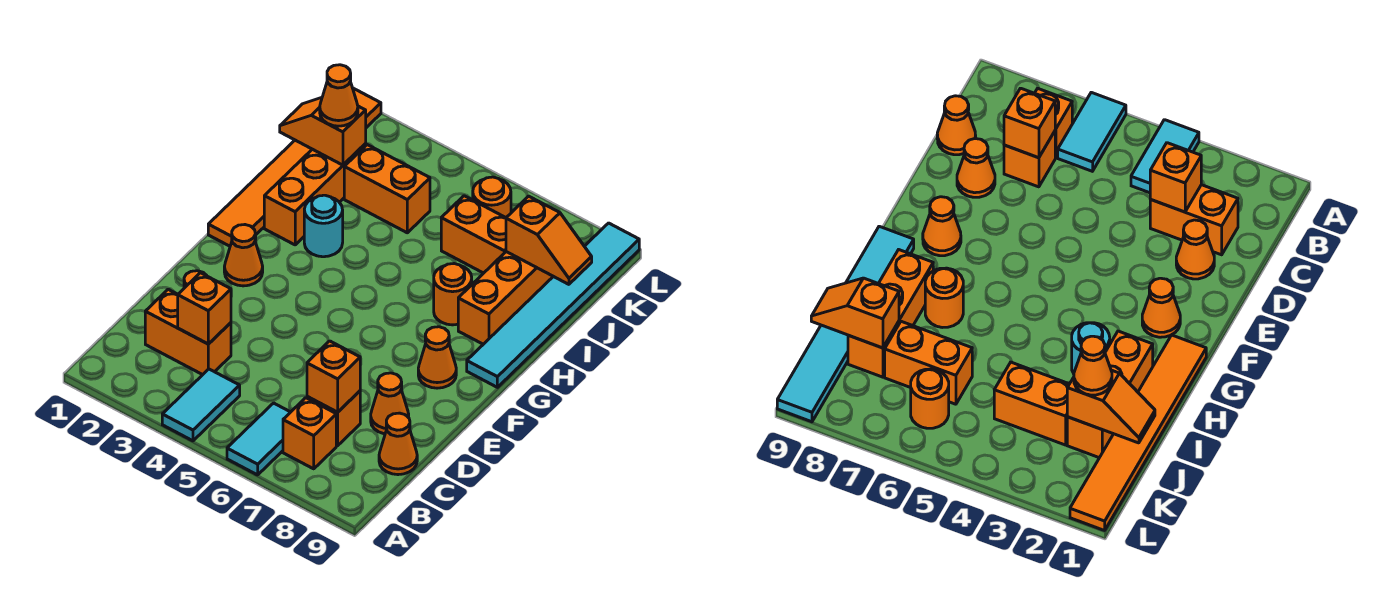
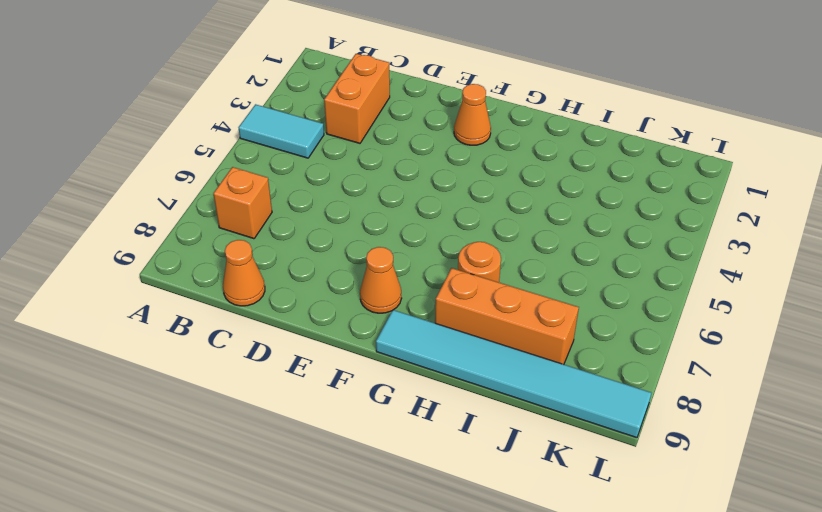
none -> cyan 1x2 tile [227,403,290,475]
none -> orange 1x1 brick [307,391,360,446]
none -> orange 1x1 cone [1176,220,1214,279]

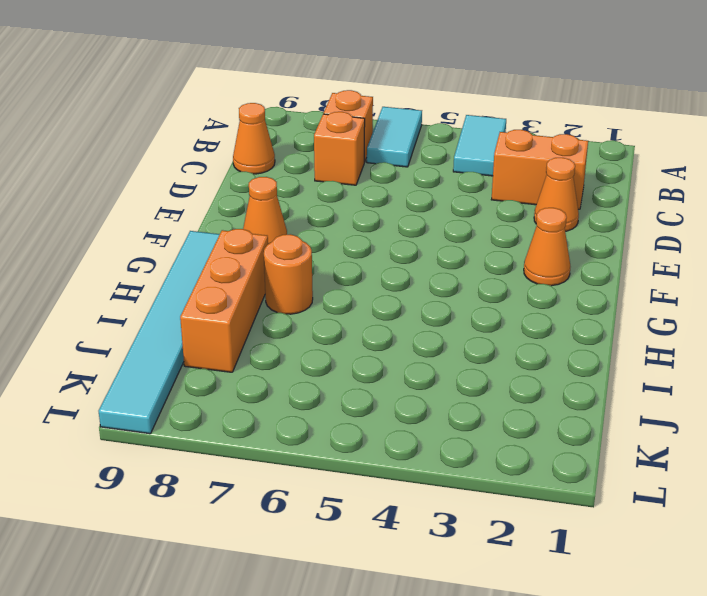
none -> orange 1x1 cone [371,373,409,434]
none -> orange 1x6 tile [208,88,381,246]
none -> orange 1x3 brick [264,144,366,245]

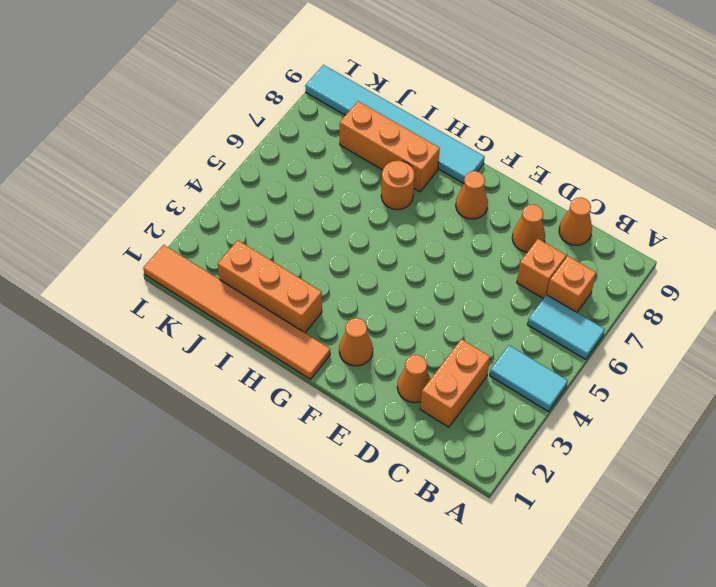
none -> cyan 1x1 round brick [304,195,343,257]
none -> orange 1x2 brick [344,145,430,233]
none -> orange 1x2 brick [441,196,506,273]

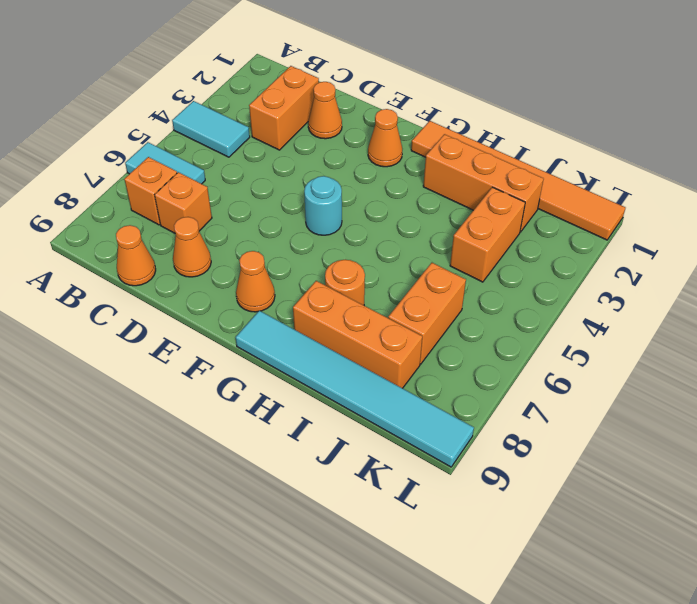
cyan 1x1 round brick [304,176,342,235] -> cyan 1x1 round brick moved to [304,195,343,257]
none -> orange 1x1 round brick [473,177,511,217]
none -> orange 1x1 brick [178,273,231,344]
none -> orange 1x1 brick [307,341,360,412]

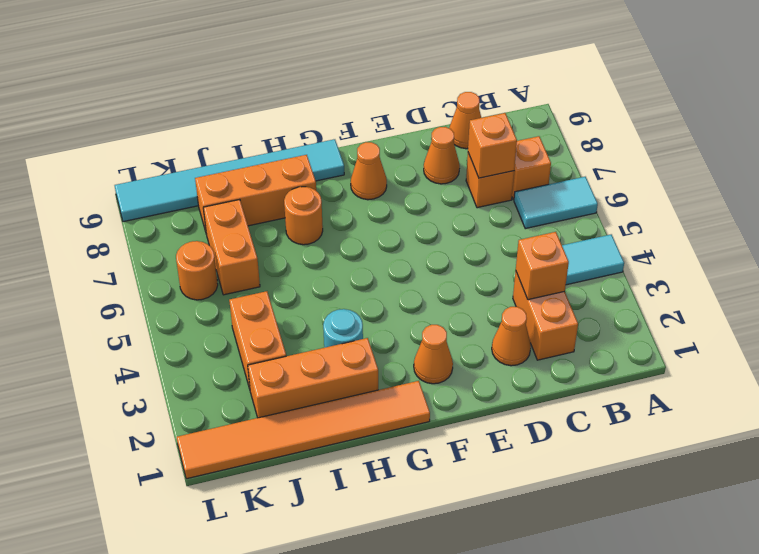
none -> orange 1x2 slope [280,98,366,165]
none -> orange 1x2 slope [506,196,592,284]
none -> orange 1x1 cone [320,65,358,126]

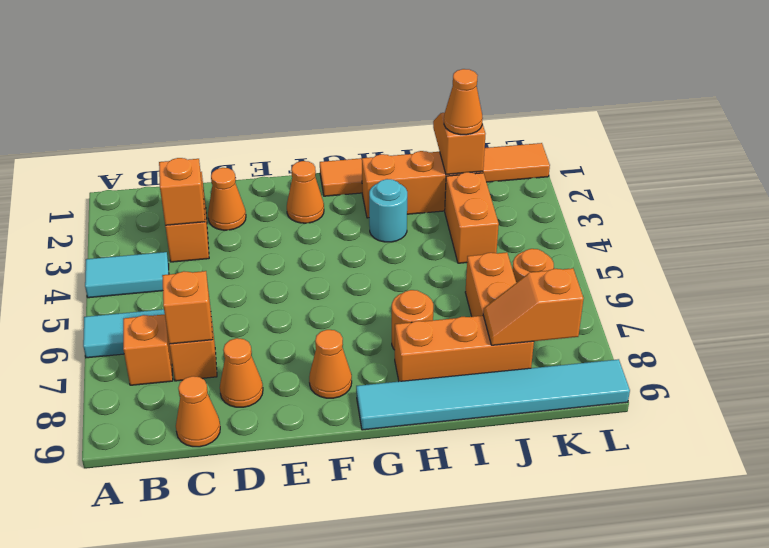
orange 1x2 slope [483,268,584,345] -> orange 1x2 slope turned to [506,196,592,284]

